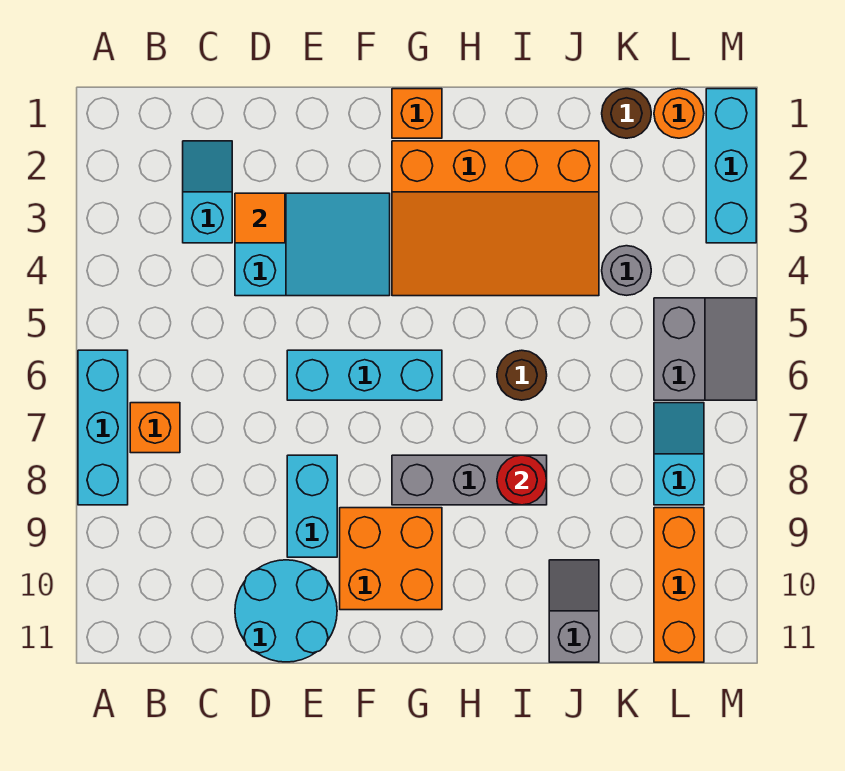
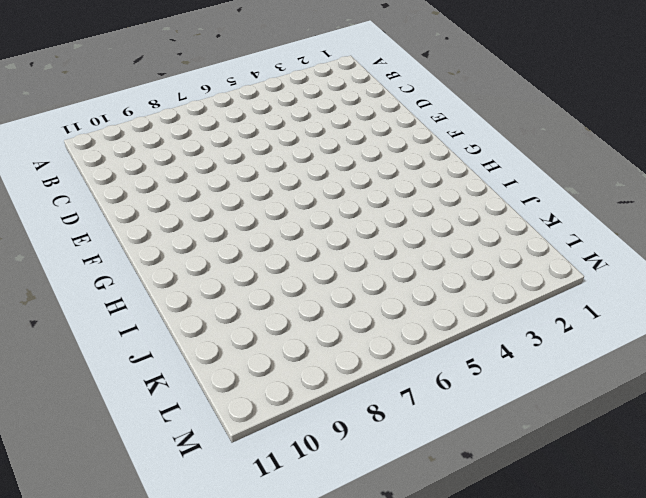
none -> cyan 1x3 brick [78,350,128,505]
none -> orange 1x1 brick [130,403,180,453]
none -> cyan 1x2 slope [183,141,232,243]

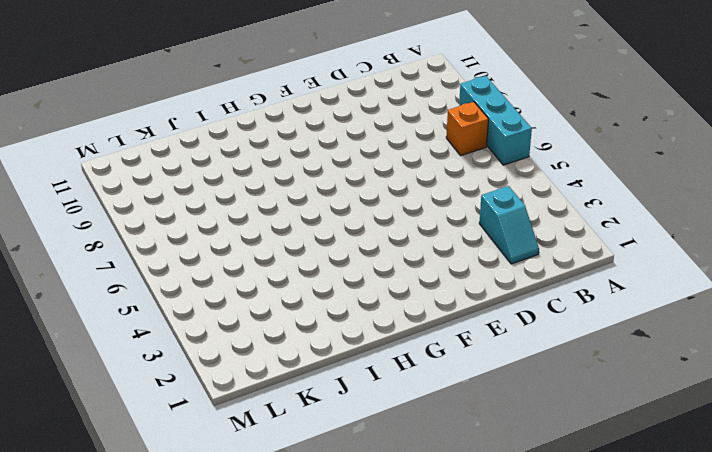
none -> cyan 2x3 slope [235,193,390,296]
none -> cyan 2x2 round brick [235,560,337,662]
none -> cyan 1x3 brick [287,350,442,400]

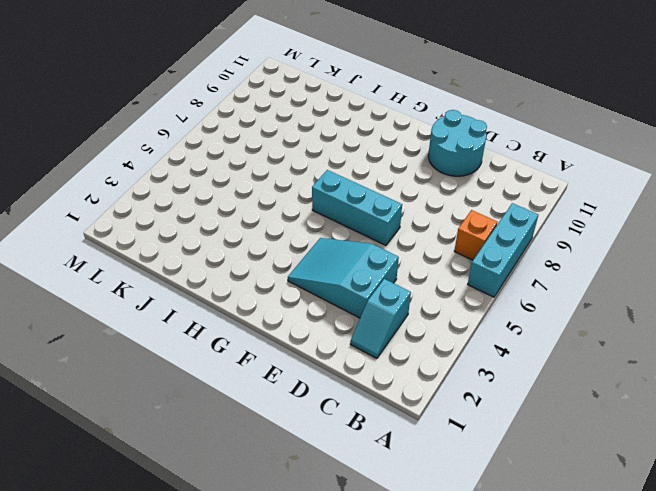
none -> cyan 1x2 brick [287,455,337,557]
none -> orange 2x2 brick [340,508,442,610]
none -> orange 1x1 brick [392,89,442,138]

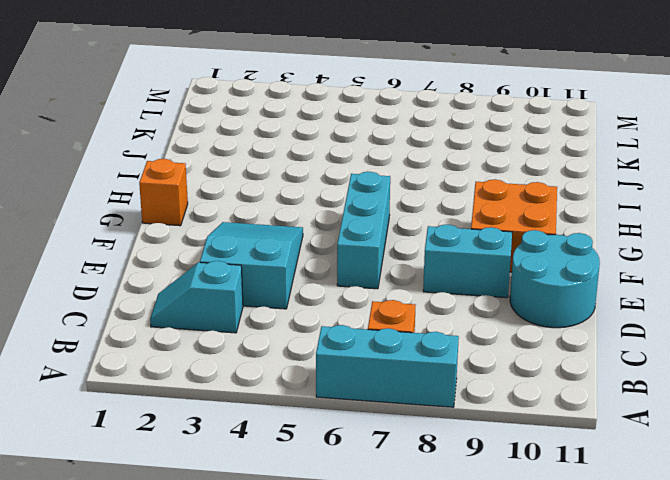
none -> orange 3x4 slope [392,141,599,296]
none -> grey 1x3 brick [392,455,547,505]
none -> brown 1x1 round brick [497,350,547,400]

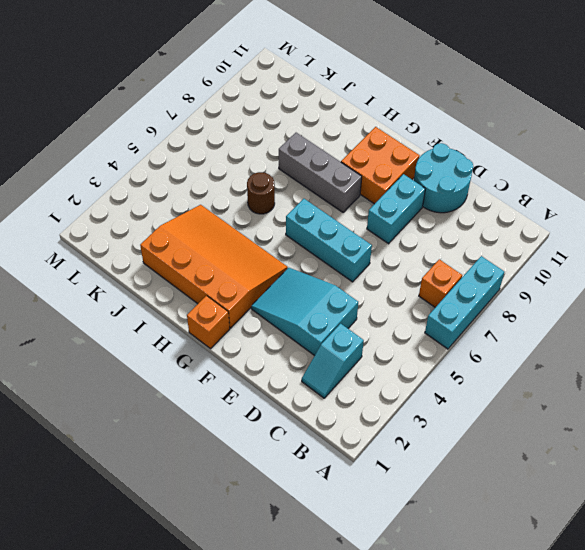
none -> grey 1x2 slope [549,560,599,662]
none -> brown 1x1 round brick [602,89,651,138]
none -> grey 1x1 round brick [602,246,651,295]

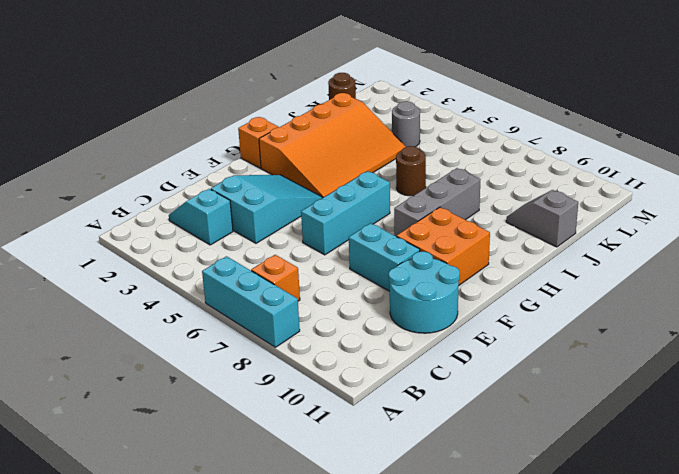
none -> orange 1x1 round brick [654,89,704,138]
none -> grey 2x2 slope [654,298,756,400]
none -> cyan 1x2 slope [654,403,704,505]

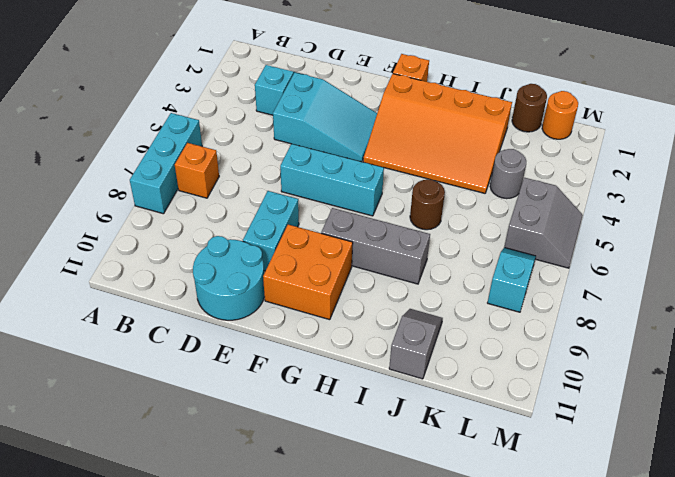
none -> orange 1x3 brick [654,508,704,662]
none -> cyan 1x3 brick [706,89,756,243]
none -> orange 1x1 tile [235,193,285,243]

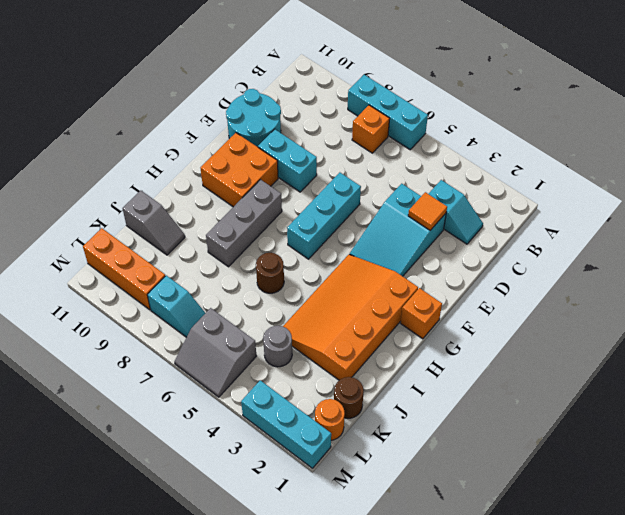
none -> red 1x1 round brick [497,455,547,505]

